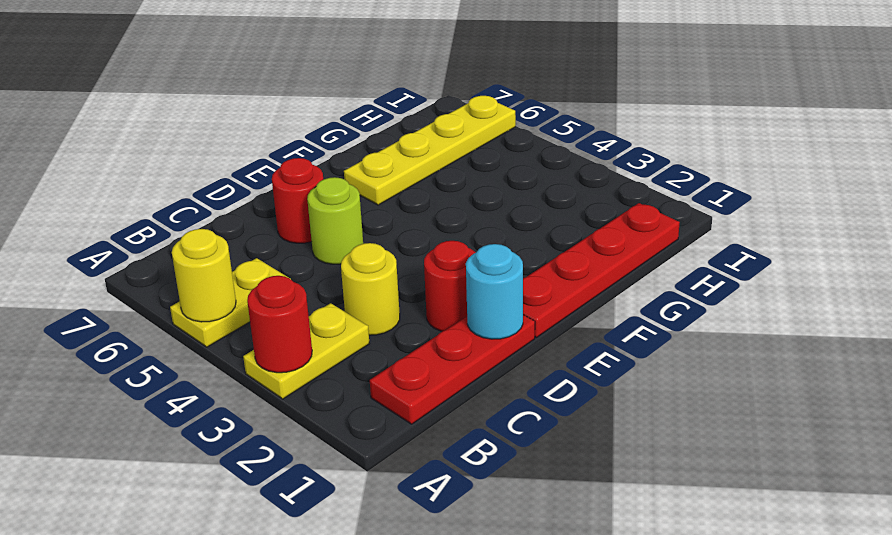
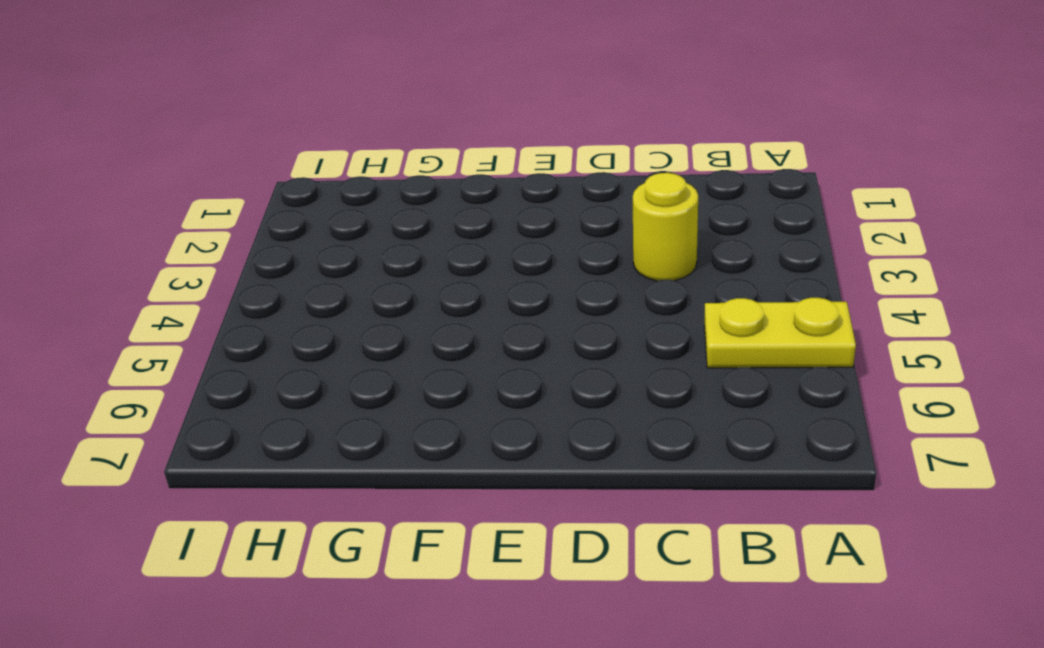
none -> yellow 1x2 plate [243,303,370,399]
none -> red 1x3 plate [370,315,535,424]
none -> red 1x1 round brick [424,241,476,331]

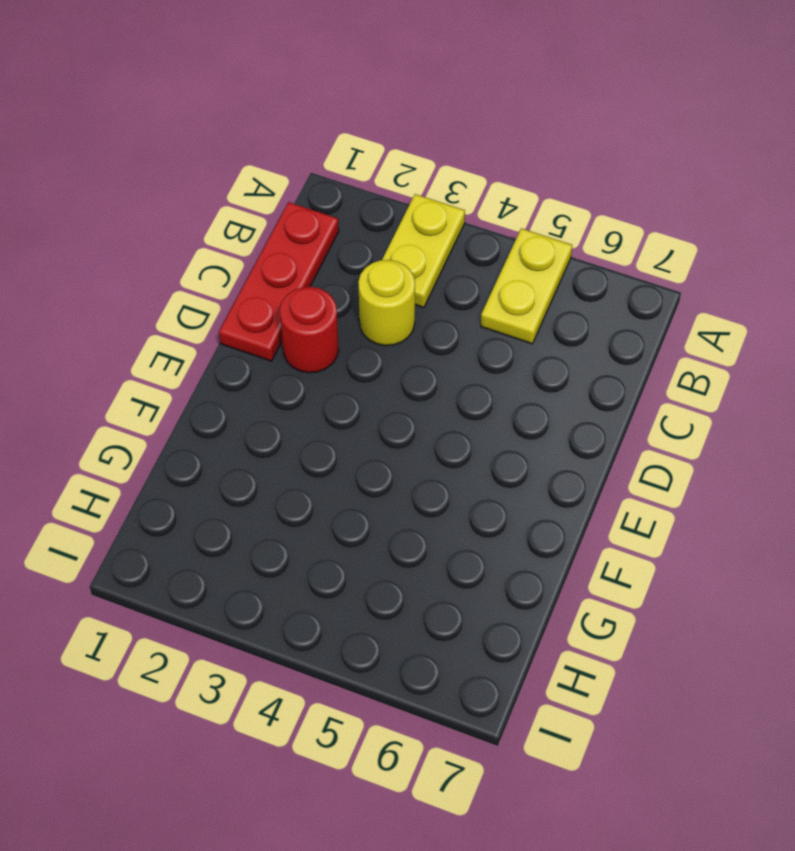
none -> lime 1x1 round brick [307,177,363,264]
none -> red 1x1 round brick [272,158,323,243]
none -> red 1x4 plate [523,203,680,337]

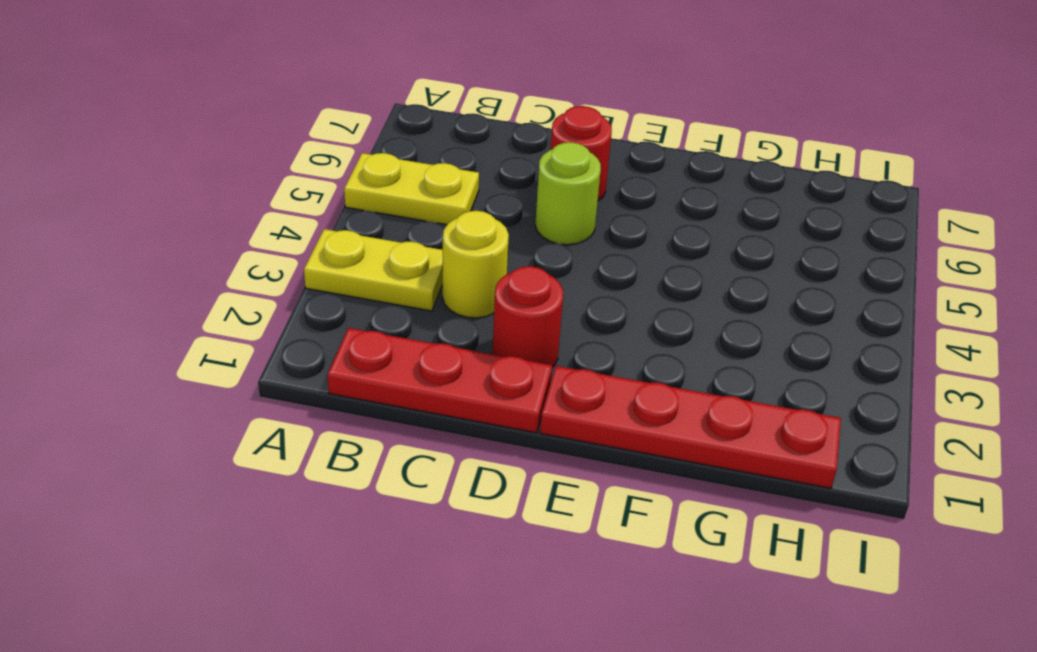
none -> yellow 1x4 plate [344,96,516,205]
none -> red 1x1 round brick [247,276,312,373]
none -> yellow 1x1 round brick [172,229,236,322]

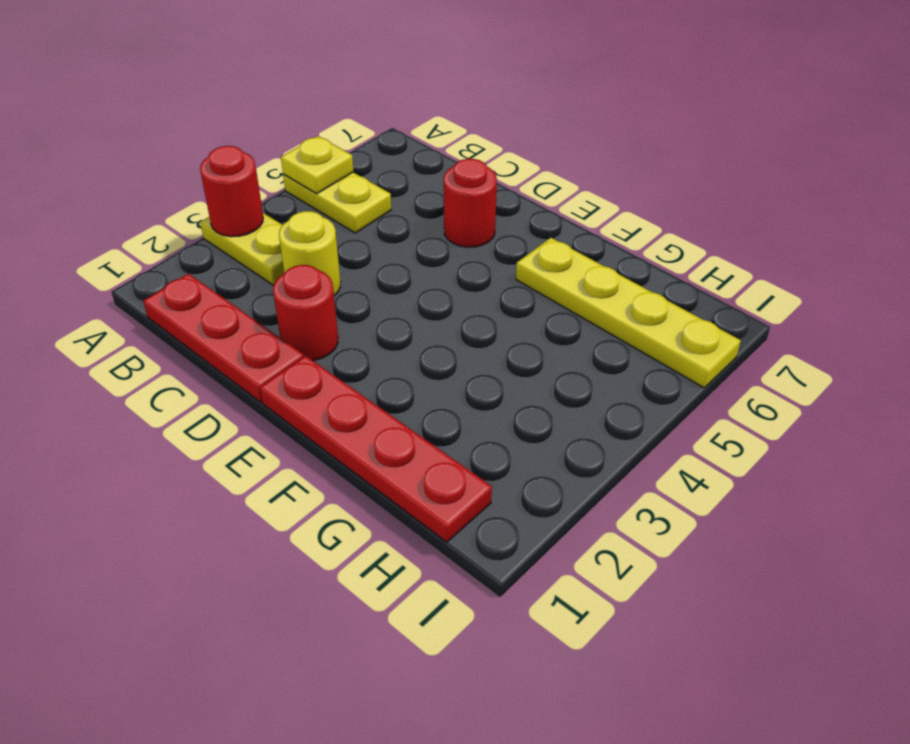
yellow 1x1 plate [281,136,353,194] -> yellow 1x1 round brick [172,229,236,322]
none -> lime 1x1 round brick [307,177,363,264]
none -> cyan 1x1 round brick [466,244,523,339]

